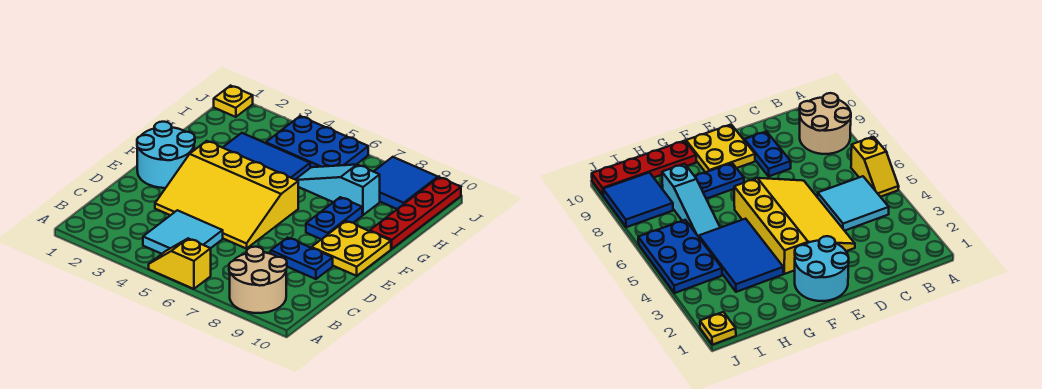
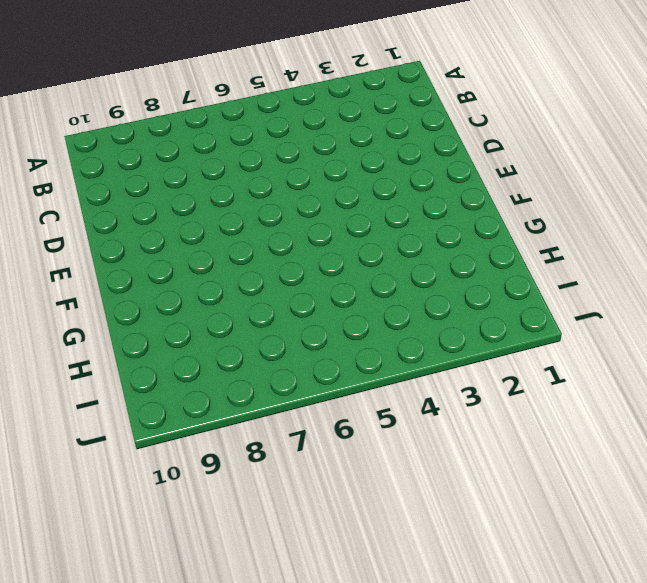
none -> yellow 1x2 slope [149,239,211,289]
none -> tan 2x2 round brick [229,247,287,313]
none -> cyan 2x2 tile [143,210,223,254]

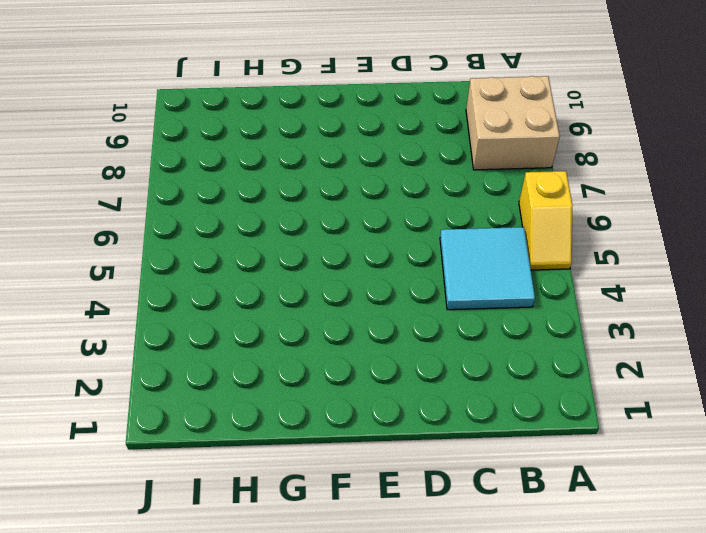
tan 2x2 brick [466,76,560,170] -> tan 2x2 round brick [229,247,287,313]
none -> yellow 3x4 slope [155,141,298,249]
none -> blue 1x2 plate [271,238,333,279]
none -> cyan 2x2 round brick [137,122,195,188]

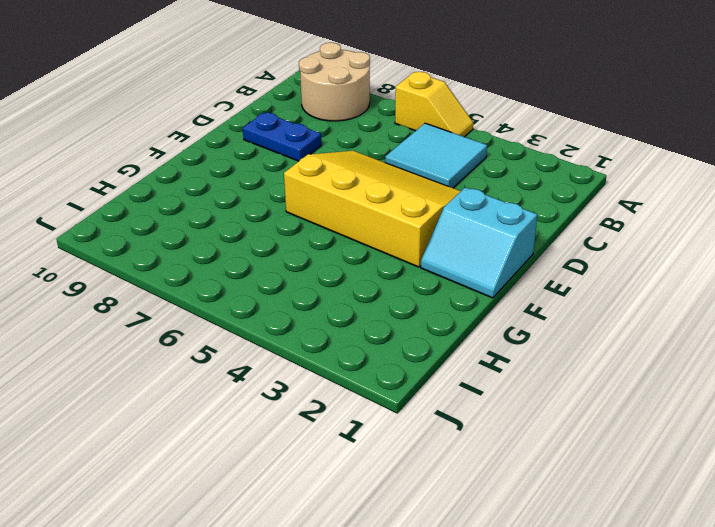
cyan 2x2 slope [421,187,537,298] -> cyan 2x2 round brick [137,122,195,188]
none -> yellow 2x2 plate [312,221,391,276]
none -> blue 1x2 plate [306,197,362,239]
none -> blue 2x3 tile [223,133,310,179]

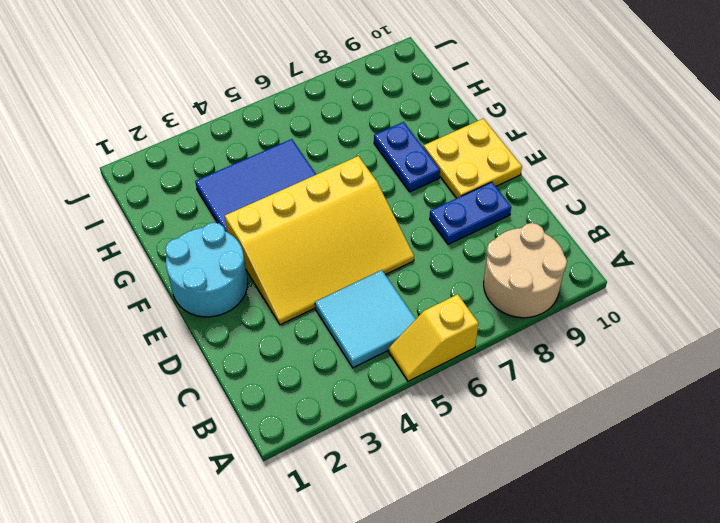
none -> red 1x4 plate [370,177,461,249]
none -> cyan 1x3 slope [295,164,380,215]
none -> blue 2x3 plate [266,116,368,168]

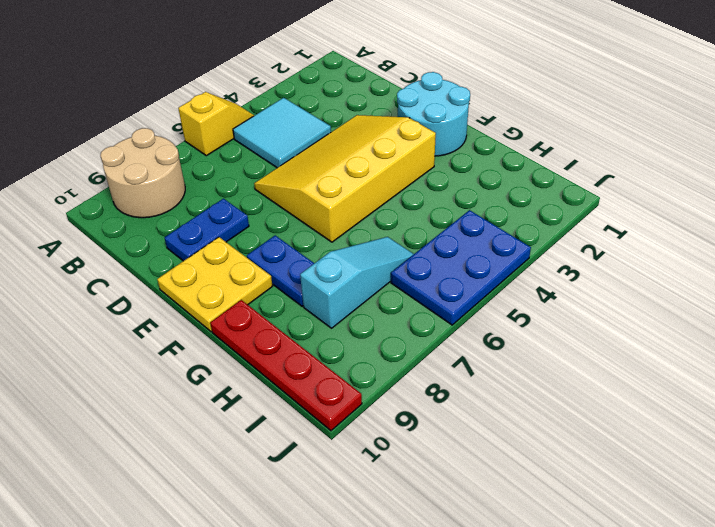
none -> blue 2x3 tile [223,133,310,179]
none -> blue 2x2 tile [374,157,438,209]
none -> yellow 1x1 plate [214,86,253,117]

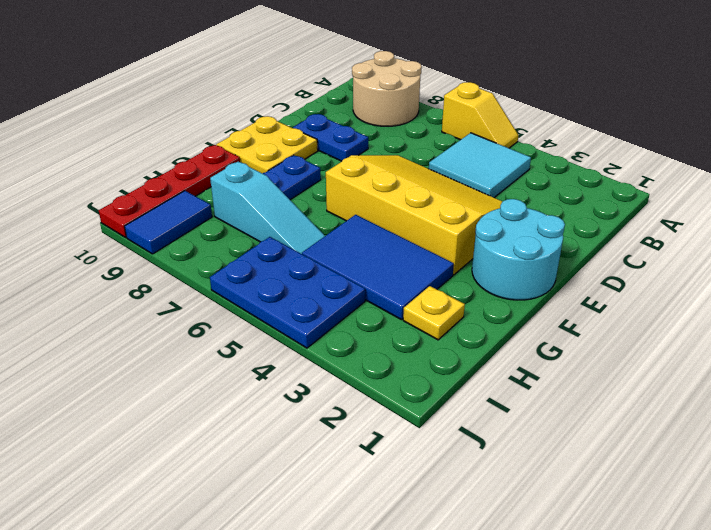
yellow 1x1 plate [403,286,465,340] -> yellow 1x1 plate moved to [214,86,253,117]
blue 1x2 tile [125,191,212,254] -> blue 2x2 tile [374,157,438,209]

